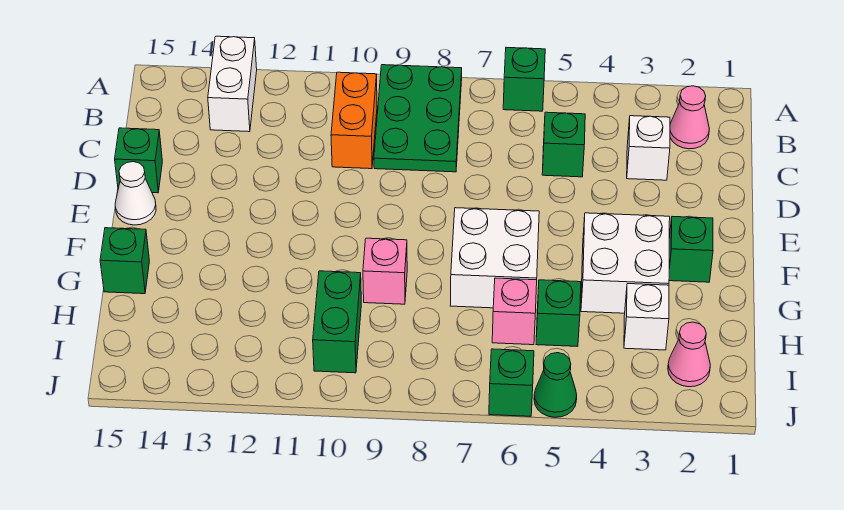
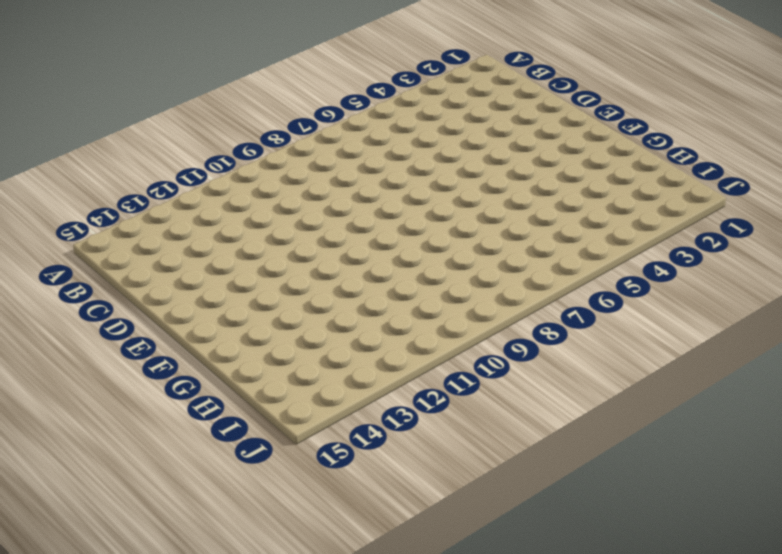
none -> green 1x1 brick [503,47,545,111]
none -> green 2x3 plate [374,65,462,172]
none -> white 1x2 brick [208,36,257,132]

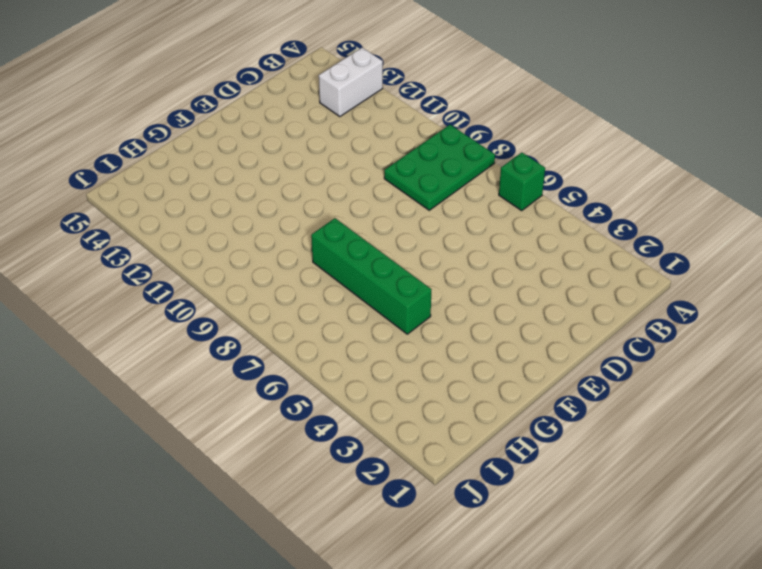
green 1x4 brick [311,218,431,334] -> white 2x2 brick [450,208,539,308]
none -> pink 1x1 cone [670,86,709,149]
none -> orange 1x2 brick [331,72,377,169]
none -> white 1x1 brick [627,116,670,180]

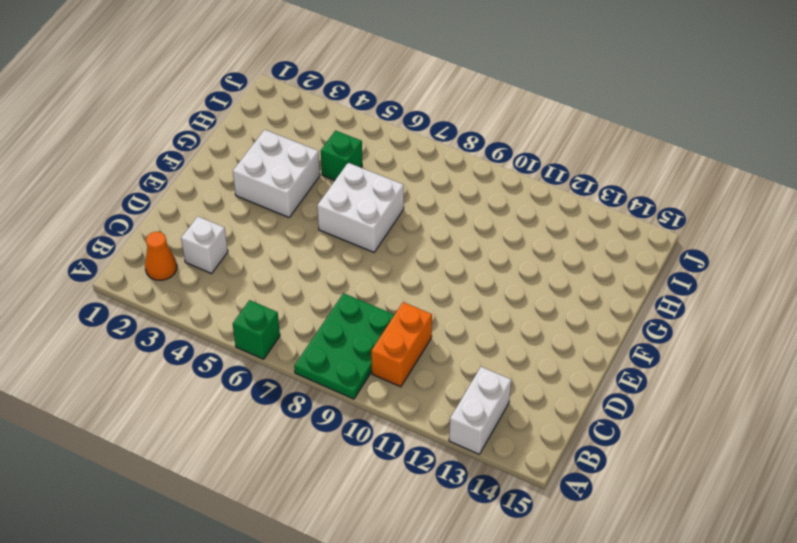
orange 1x1 cone [145,232,177,280] -> pink 1x1 cone [670,86,709,149]
none -> green 1x1 brick [542,112,585,177]
none -> green 1x1 brick [115,128,162,193]
none -> white 1x1 cone [115,162,156,225]

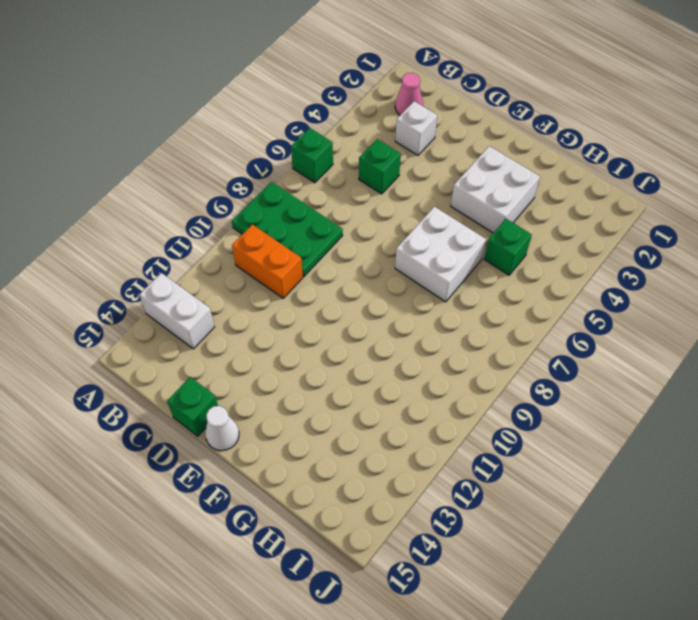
none -> green 1x1 brick [669,217,713,282]
none -> pink 1x1 brick [363,238,407,304]
none -> green 1x1 brick [100,228,149,294]

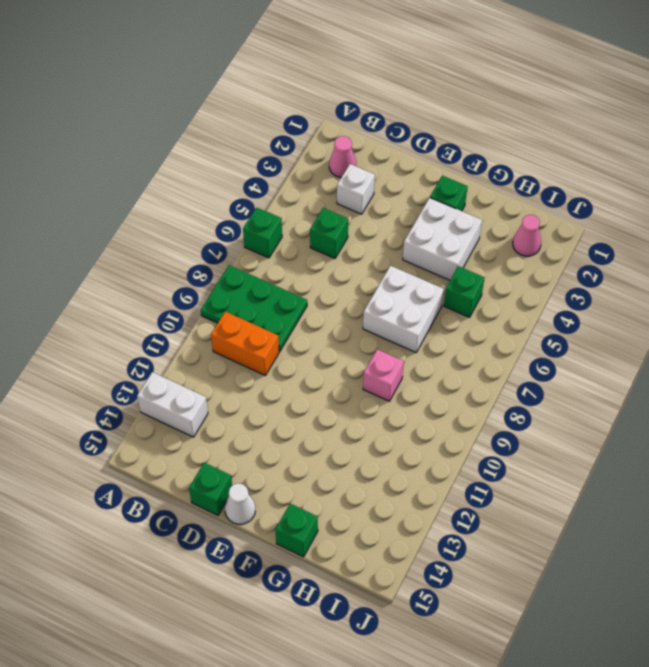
none -> white 1x1 brick [624,284,669,350]
none -> pink 1x1 brick [492,278,537,345]
none -> green 1x2 brick [313,271,361,373]

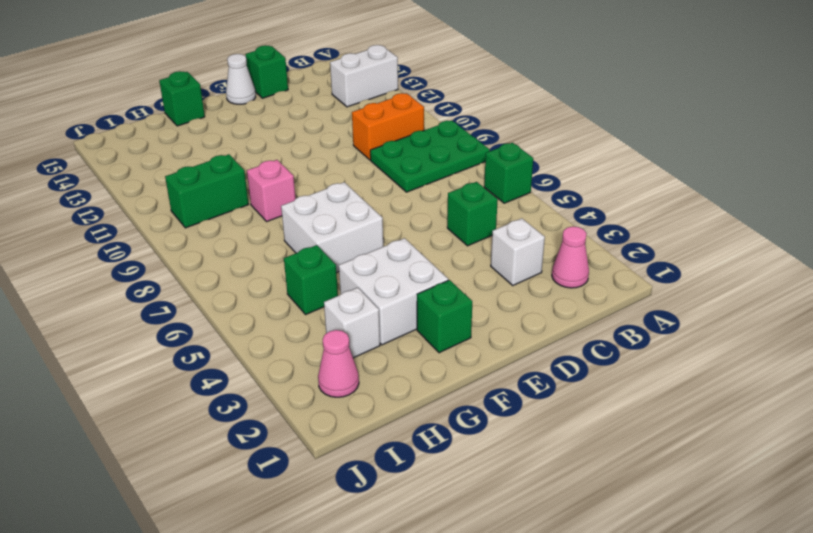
none -> pink 1x1 brick [492,278,537,345]
none -> green 1x1 cone [534,353,577,417]
none -> green 1x1 brick [489,349,534,416]

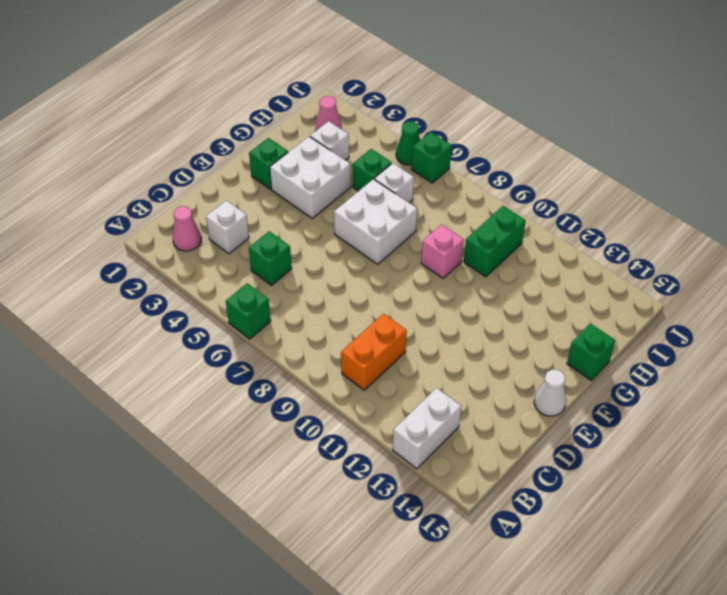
white 1x1 brick [374,163,414,203] -> pink 1x1 brick [492,278,537,345]
none -> green 2x3 plate [374,65,462,172]
none -> green 1x1 brick [115,128,162,193]

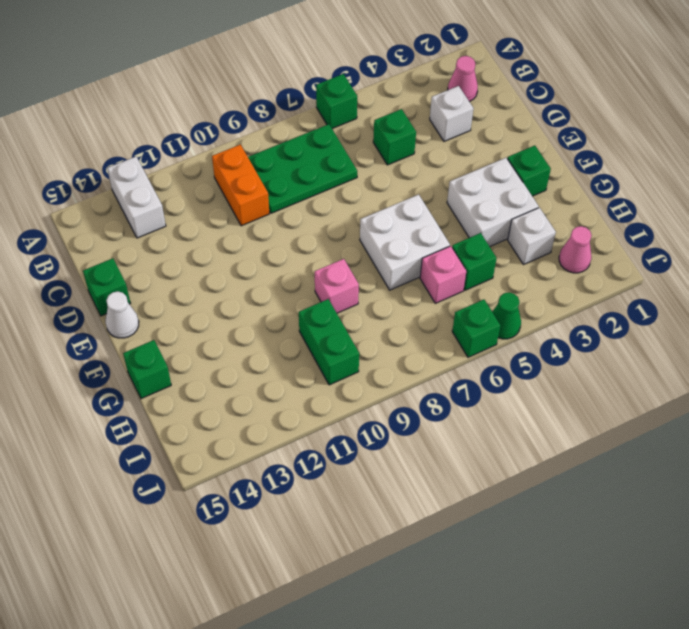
green 2x3 plate [248,124,357,213] -> green 2x3 plate turned to [374,65,462,172]

